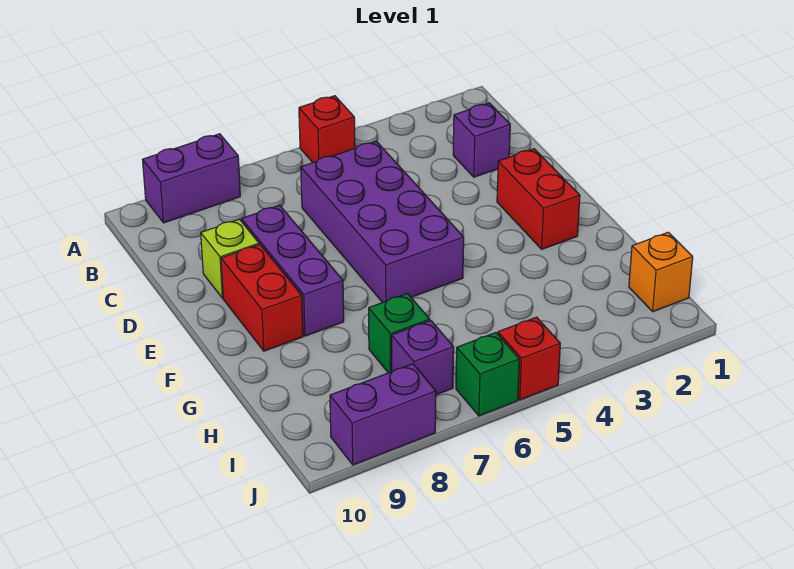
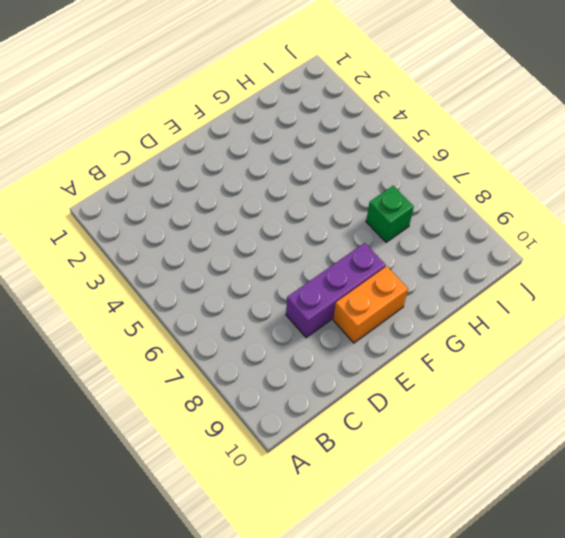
orange 1x2 brick [333,266,408,343] -> red 1x2 brick [221,244,303,351]
none -> red 1x1 brick [299,96,355,162]
none -> purple 1x2 brick [143,134,240,223]
none -> purple 1x1 brick [453,103,510,177]

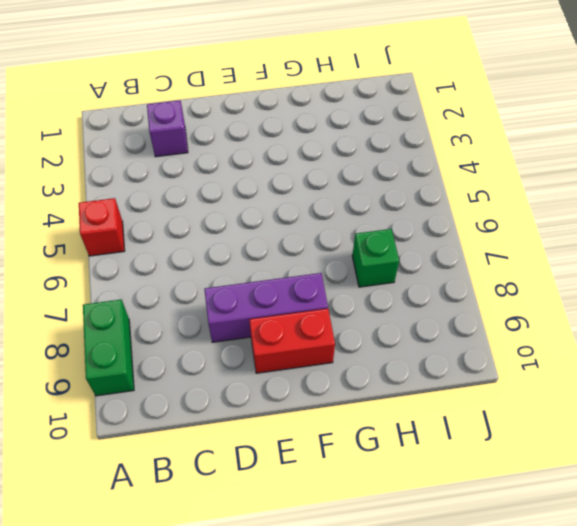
green 1x2 brick [83,300,134,396] -> purple 1x2 brick [143,134,240,223]
none -> purple 2x4 brick [301,141,464,303]
none -> lime 1x1 brick [201,219,259,298]
none -> red 1x2 brick [497,149,580,249]

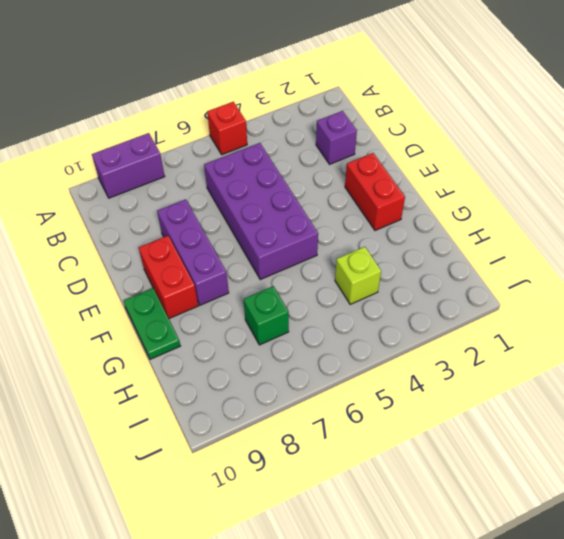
green 1x2 plate [124,288,180,359] -> none
lime 1x1 brick [335,247,381,304] -> lime 1x1 brick moved to [201,219,259,298]
none -> orange 1x1 brick [629,232,693,312]
none -> purple 1x1 brick [392,321,454,395]
none -> red 1x1 brick [498,317,560,400]

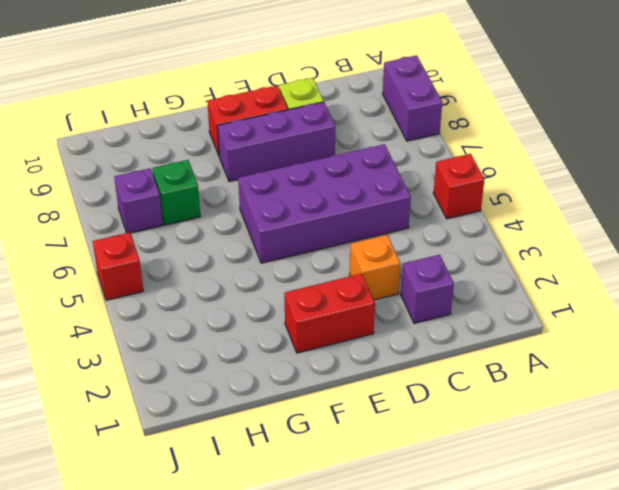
orange 1x1 brick [350,235,400,300] -> orange 1x1 brick moved to [629,232,693,312]
none -> green 1x1 brick [456,333,519,416]
none -> purple 1x2 brick [330,364,436,465]

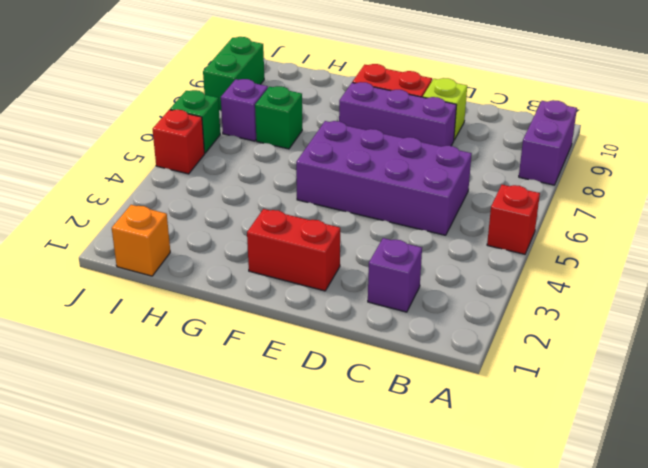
green 1x2 brick [203,37,264,111] -> purple 1x2 brick [330,364,436,465]

